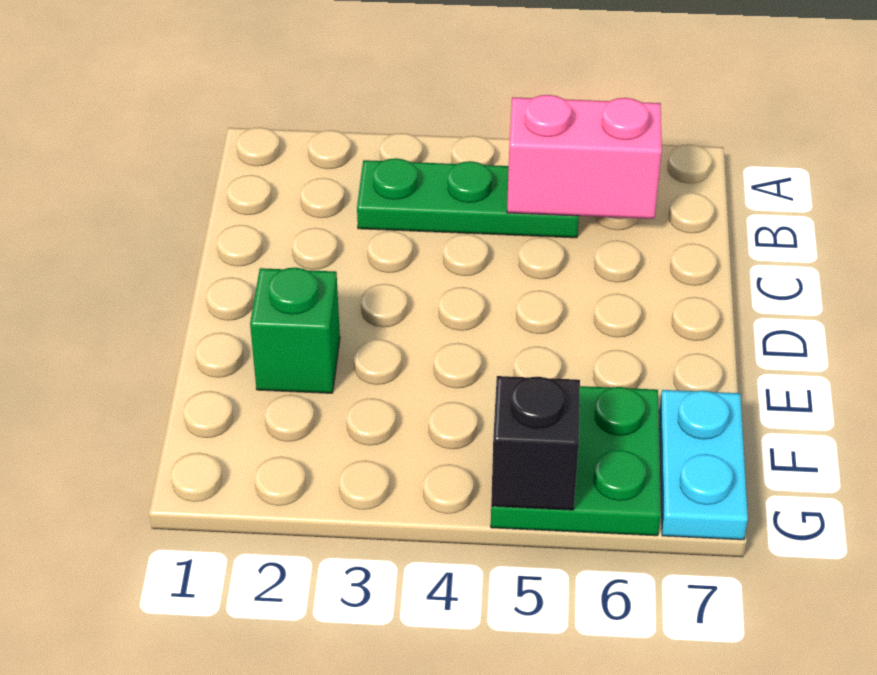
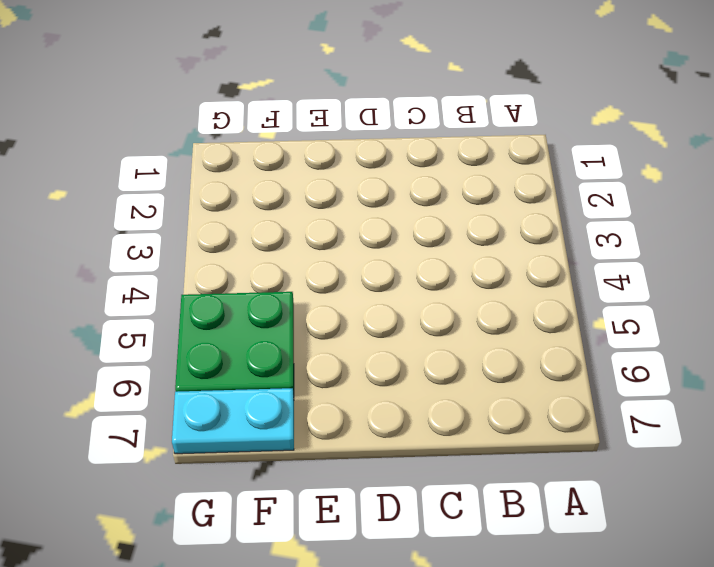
none -> green 1x3 plate [357,158,579,238]
none -> green 1x1 brick [250,268,340,393]

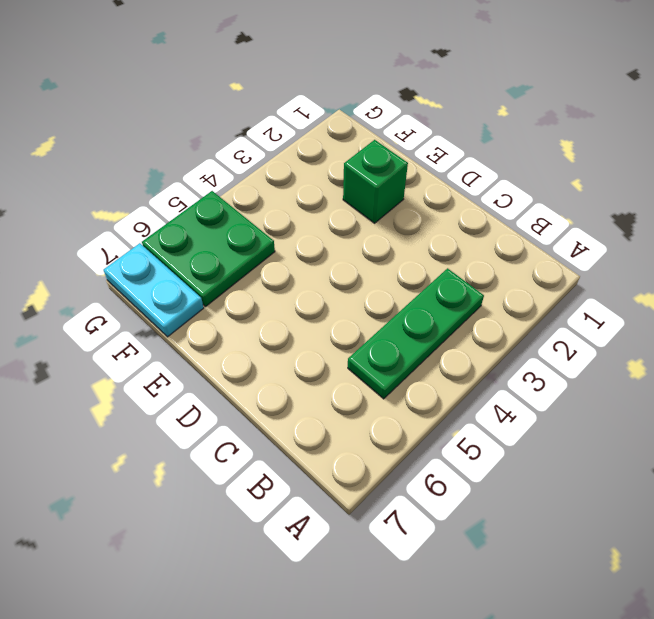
none -> pink 1x2 brick [507,95,662,219]
none -> black 1x1 brick [491,376,580,510]

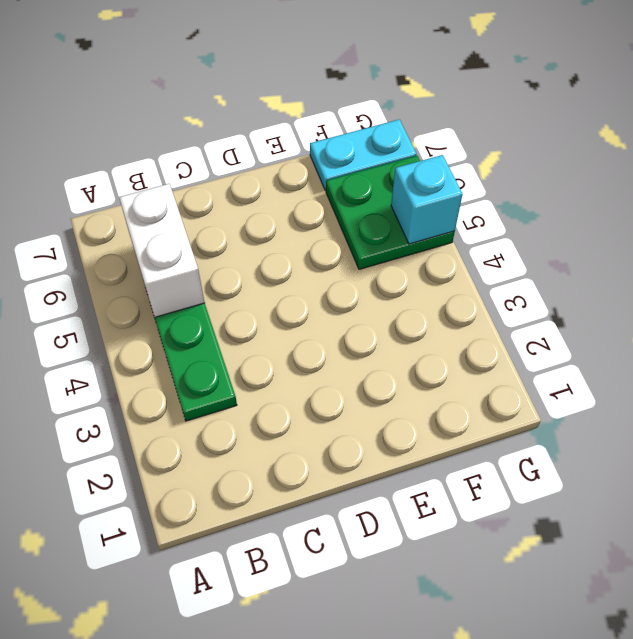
white 1x2 brick [119,184,205,317] -> pink 1x2 brick [507,95,662,219]
cyan 1x1 brick [391,155,463,244] -> black 1x1 brick [491,376,580,510]
none -> green 1x1 brick [250,268,340,393]

